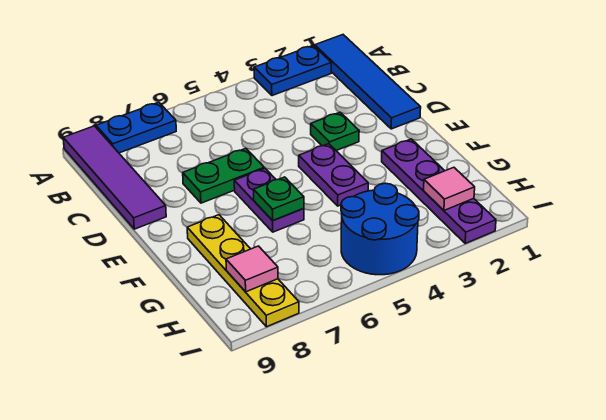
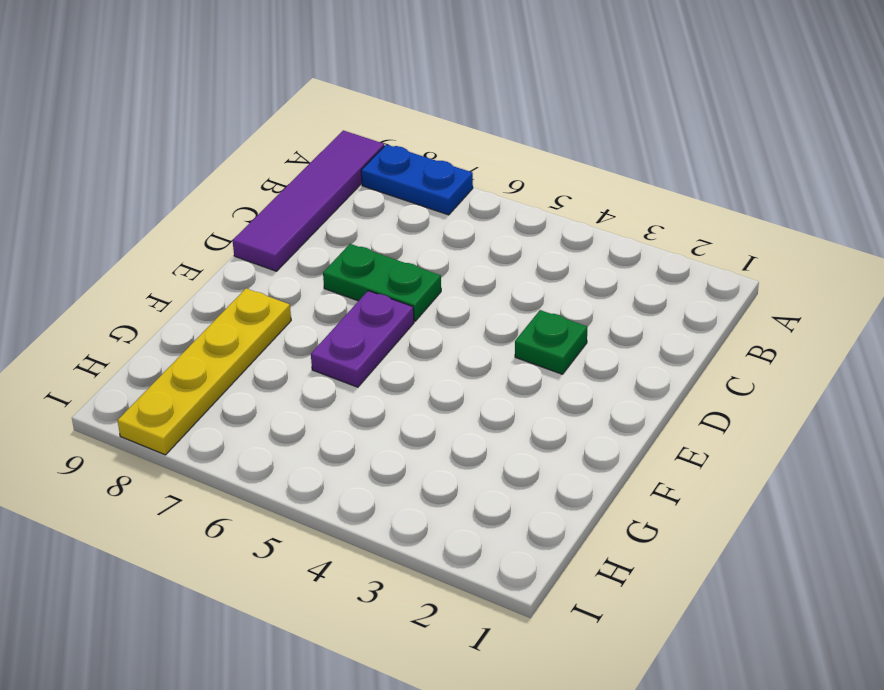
none -> blue 1x4 tile [315,35,421,129]
none -> blue 1x2 plate [254,45,331,96]
none -> purple 1x2 plate [299,144,368,206]

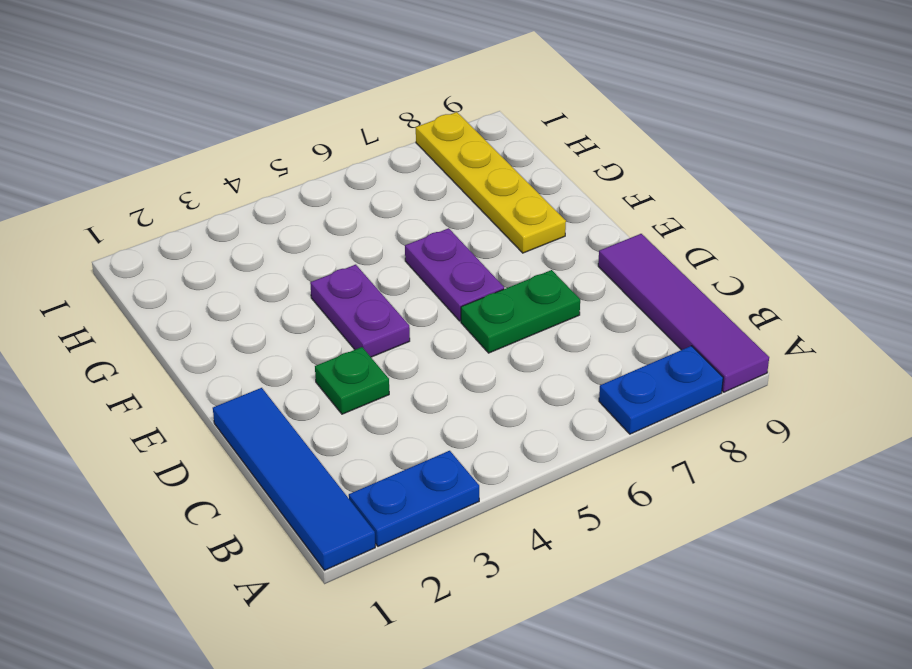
none -> purple 1x4 plate [382,139,496,243]
none -> blue 2x2 round brick [341,183,419,275]
none -> green 1x1 plate [254,177,304,221]

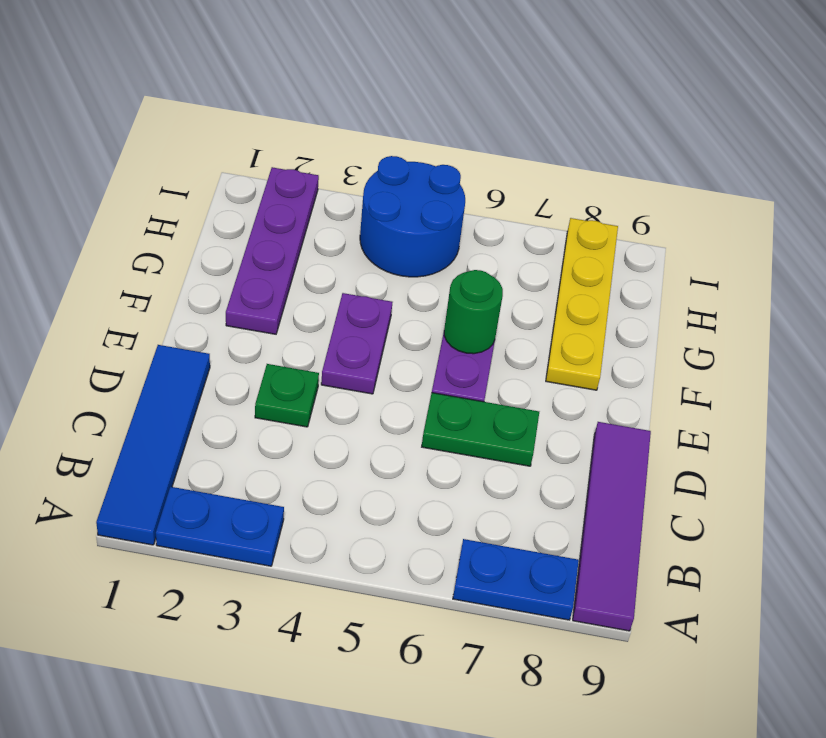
green 1x1 round brick [444,270,503,354] -> green 1x1 plate [254,177,304,221]
none -> pink 1x1 tile [424,167,475,210]
none -> pink 1x1 tile [226,246,278,292]

